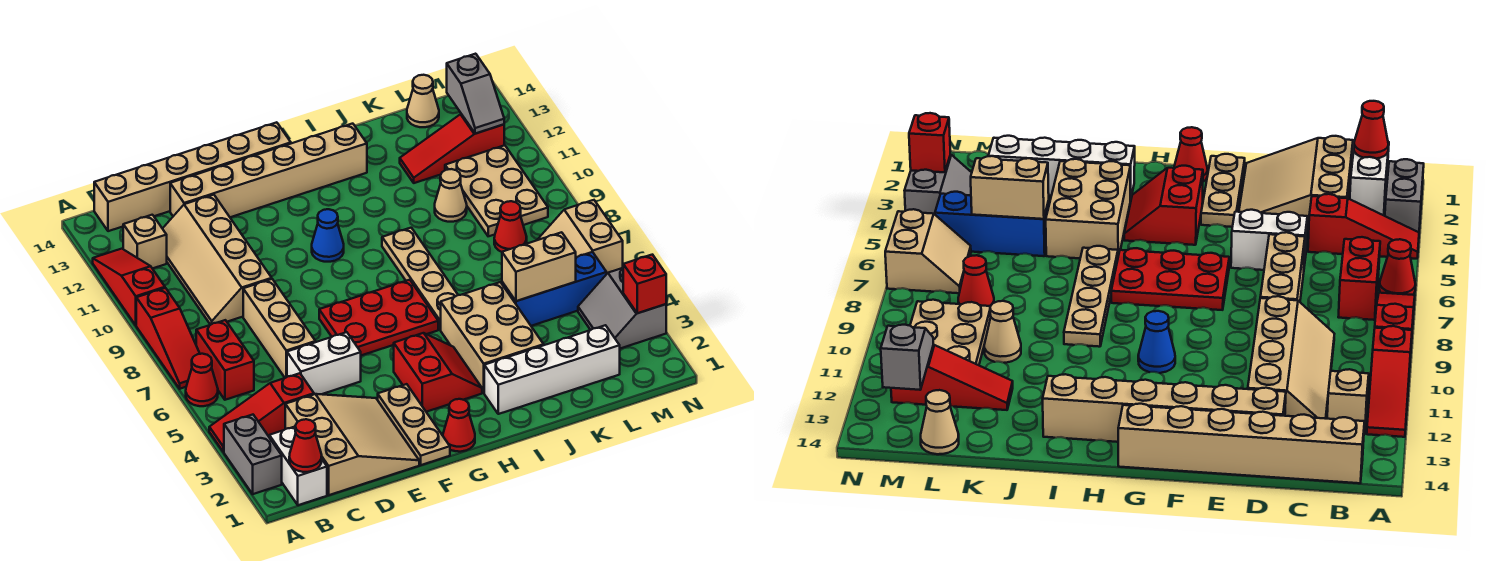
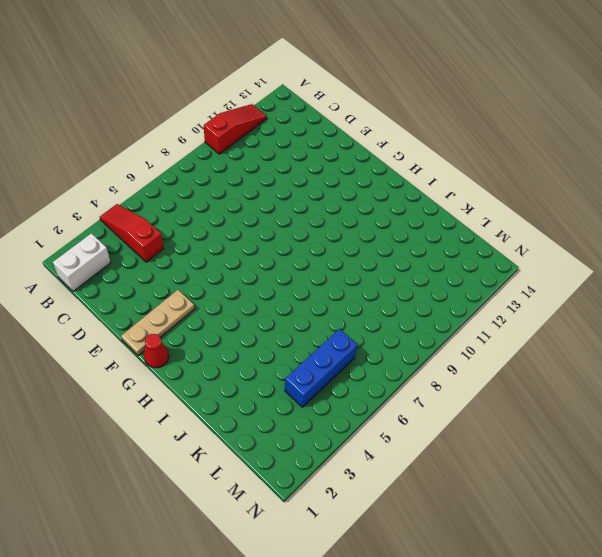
blue 1x3 brick [285,329,357,407] -> blue 1x3 brick turned to [502,252,607,326]
none -> grey 1x2 brick [224,415,282,494]
none -> red 1x1 cone [186,354,218,406]
none -> red 1x3 slope [136,288,200,389]
none -> red 1x2 brick [196,320,254,400]

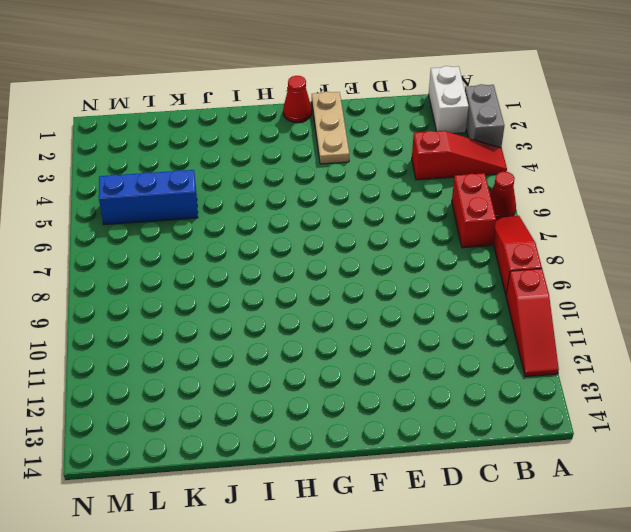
none -> tan 1x1 brick [123,215,167,269]
none -> tan 1x6 brick [94,122,291,231]
none -> tan 3x3 slope [285,394,419,495]
none -> tan 2x4 slope [163,195,272,325]

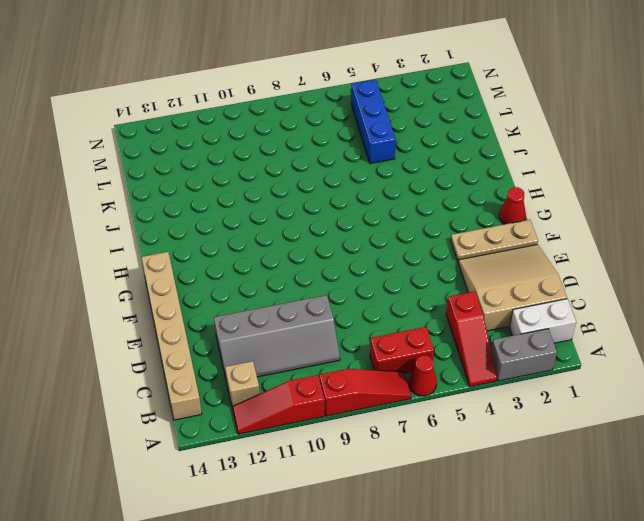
grey 2x4 slope [214,295,340,382] -> tan 2x4 slope [163,195,272,325]
none -> white 1x2 brick [287,332,361,394]
none -> tan 1x3 brick [243,279,316,378]
none -> tan 1x6 brick [170,124,367,217]
none -> red 2x3 plate [319,280,438,355]

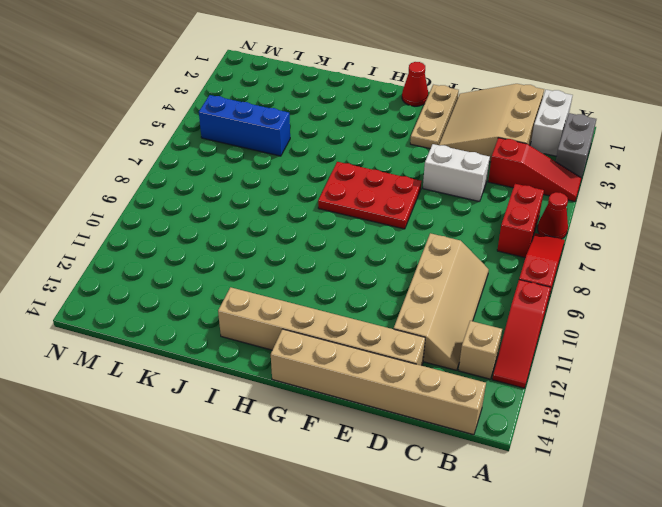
none -> tan 1x3 brick [243,279,316,378]
none -> red 2x2 slope [394,333,482,412]
none -> blue 1x1 cone [312,209,344,262]
none -> white 1x4 brick [484,325,620,414]

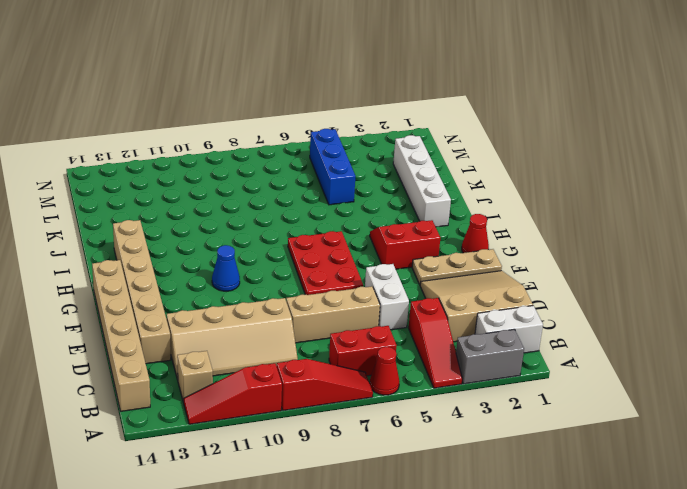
none -> tan 2x3 brick [441,282,544,393]
none -> tan 1x4 plate [382,228,458,330]
none -> tan 1x1 cone [435,169,467,222]
none -> red 1x3 slope [400,114,504,183]

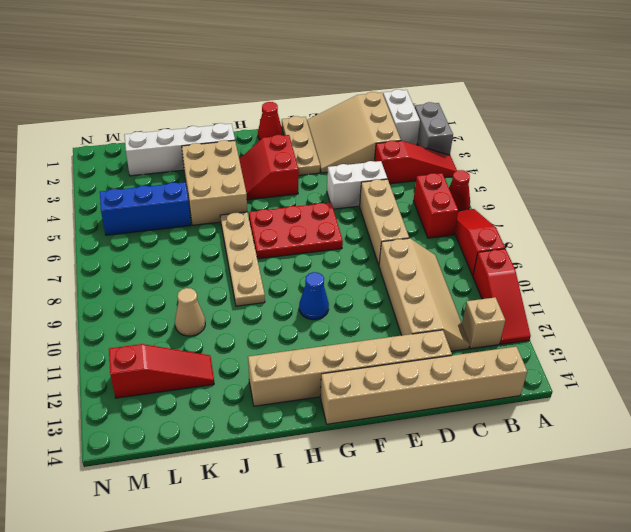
none -> red 1x1 cone [494,201,527,252]
none -> tan 2x3 plate [445,145,548,236]
none -> tan 1x1 cone [407,75,439,127]
none -> grey 2x2 slope [578,268,666,348]

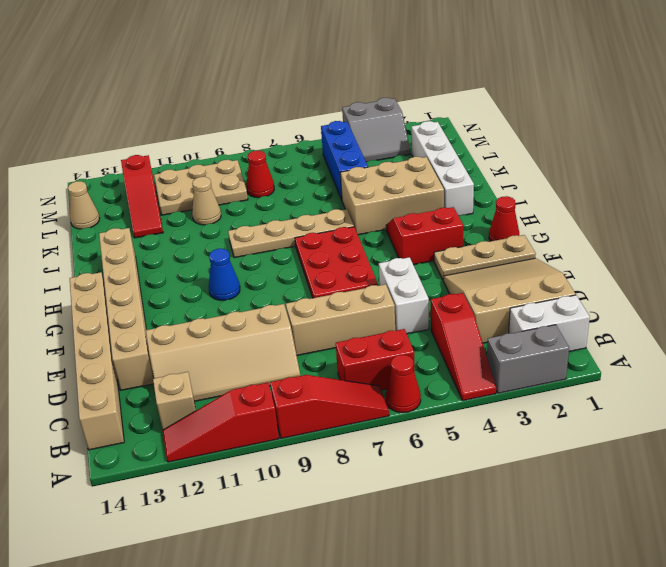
none -> tan 2x2 slope [538,200,623,273]
none -> red 1x1 cone [289,419,322,472]
none -> tan 1x2 brick [502,232,576,301]
none -> grey 1x2 slope [447,54,504,134]

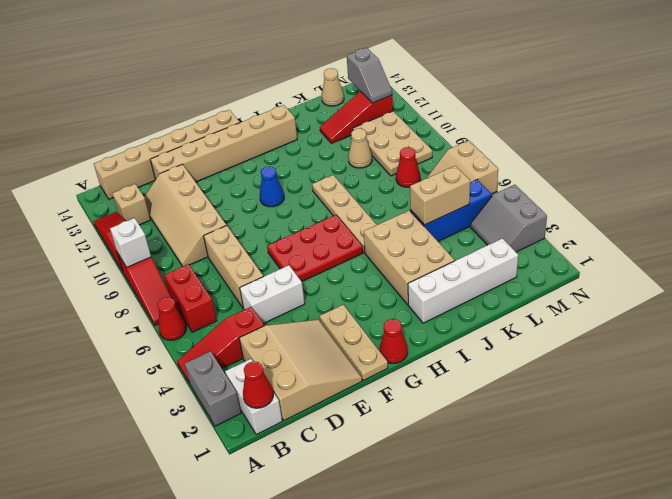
white 1x1 brick [110,218,151,267] -> none
none -> red 2x2 slope [394,333,482,412]
none -> red 1x1 brick [623,255,666,313]

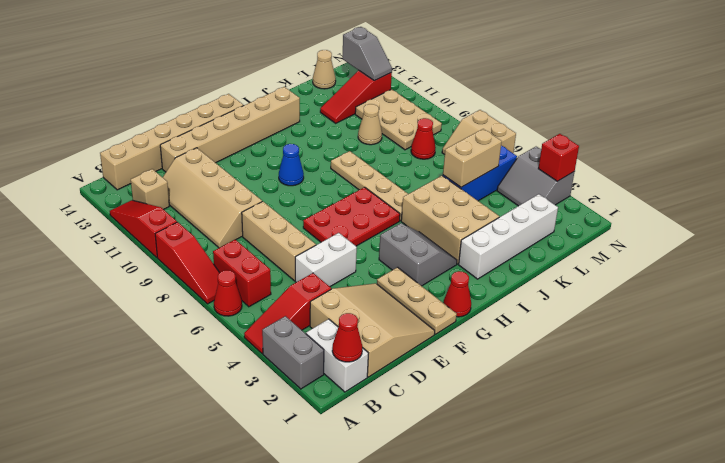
grey 2x2 slope [379,223,457,286] -> red 2x2 slope [394,333,482,412]

